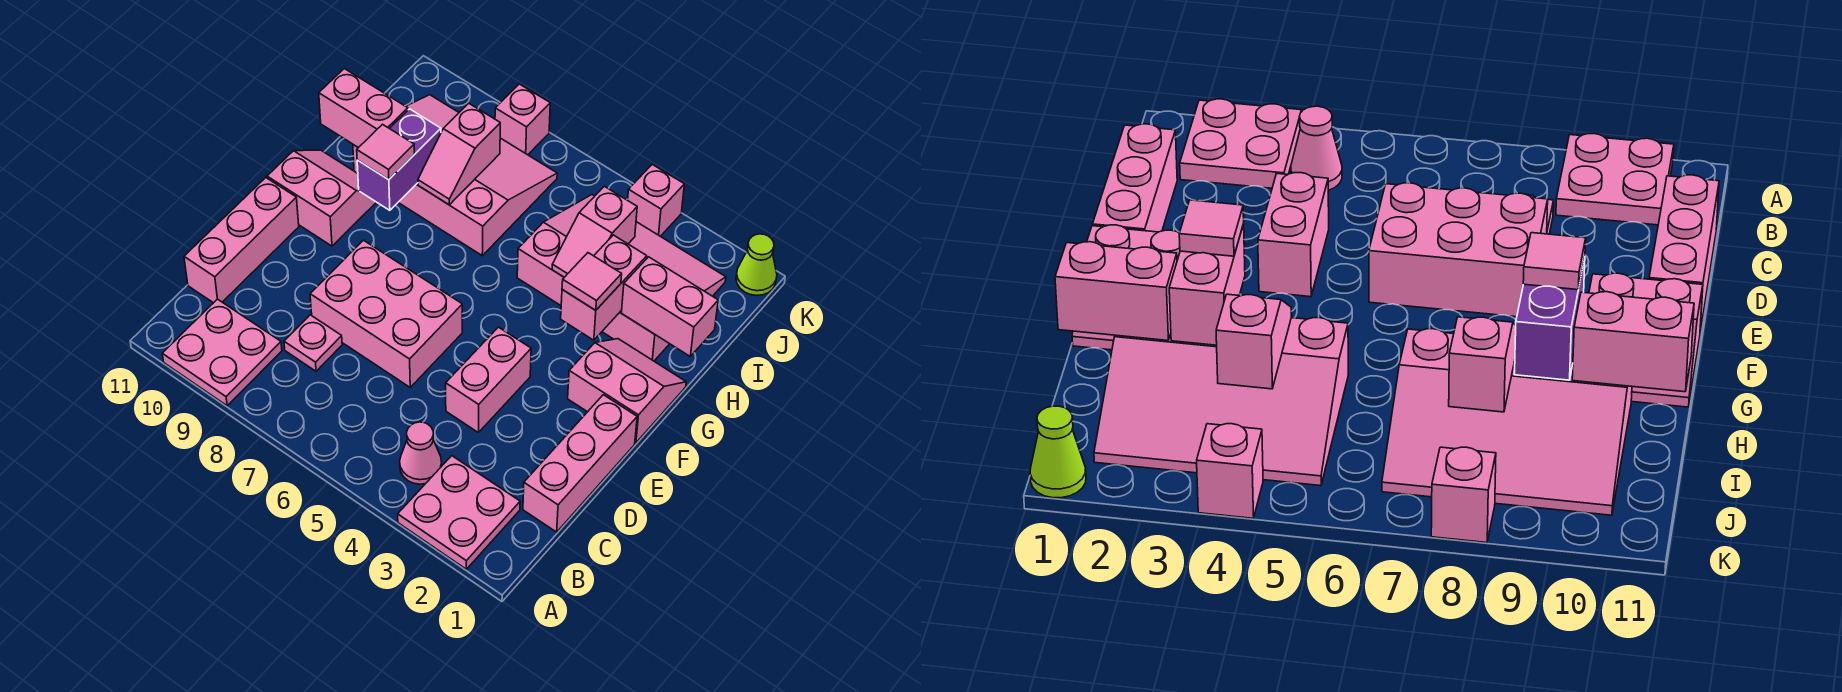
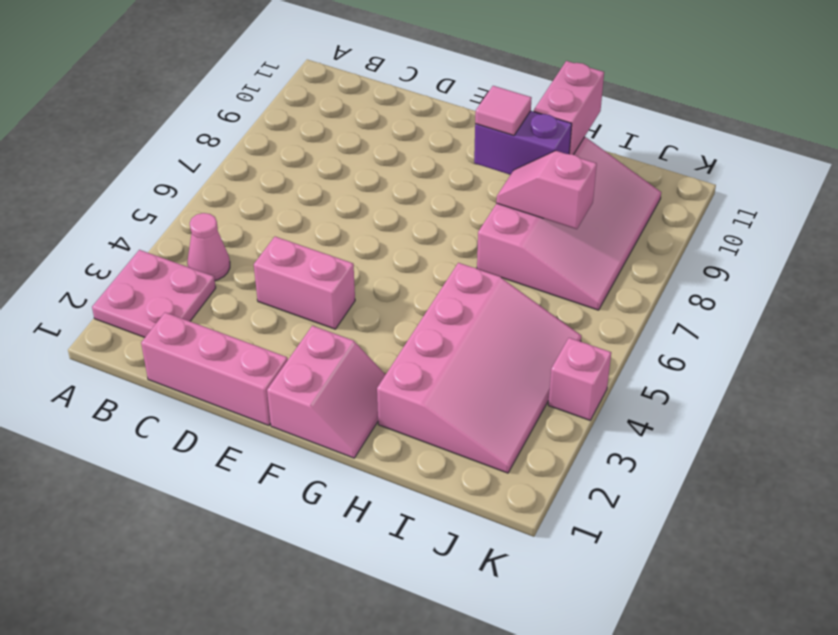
none -> pink 2x2 plate [162,299,282,406]
none -> pink 1x1 plate [284,315,342,371]
none -> pink 1x3 brick [184,178,299,303]

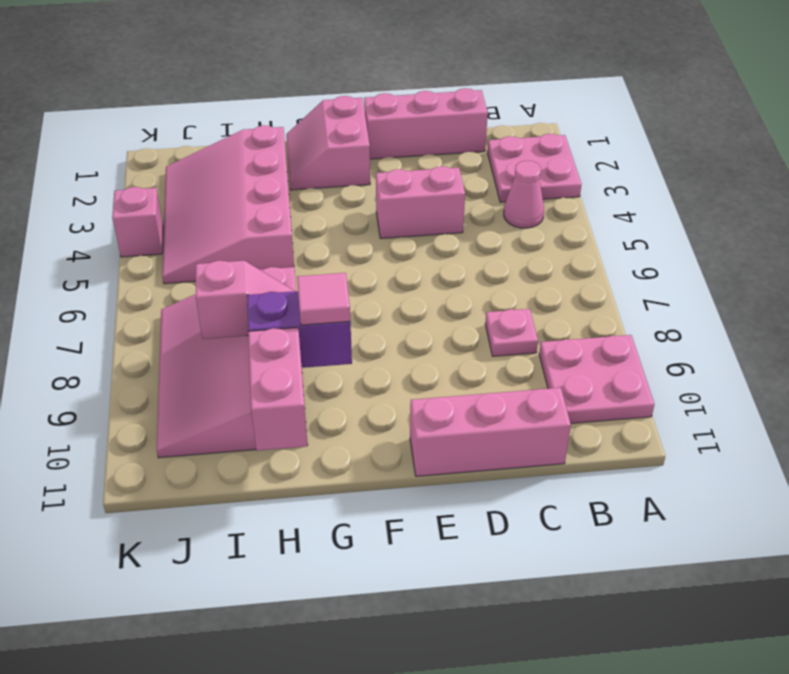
none -> pink 2x3 brick [310,240,462,387]
none -> pink 2x2 slope [267,150,376,246]
none -> lime 1x1 cone [736,234,777,295]

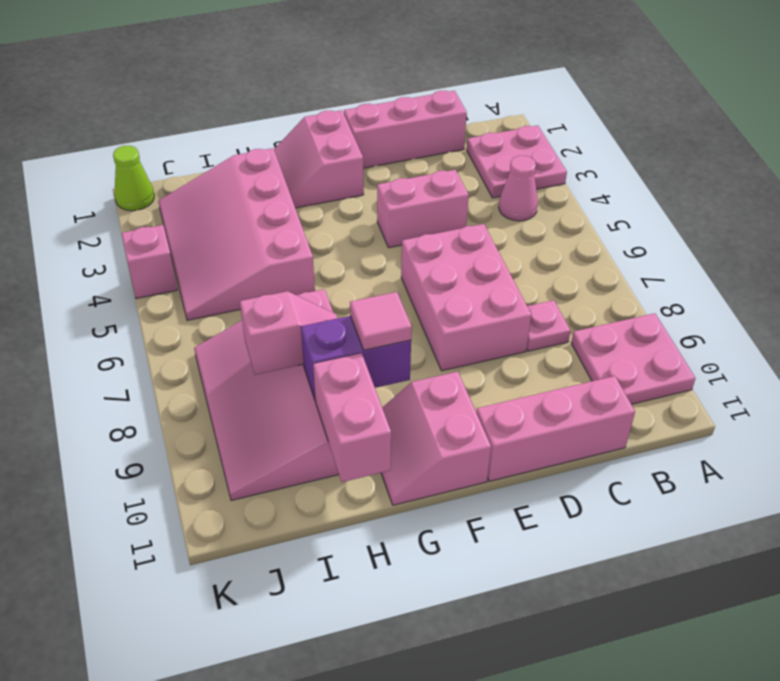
none -> pink 1x1 brick [495,84,550,155]
none -> pink 1x2 brick [561,235,647,340]
none -> pink 1x2 brick [621,257,718,356]

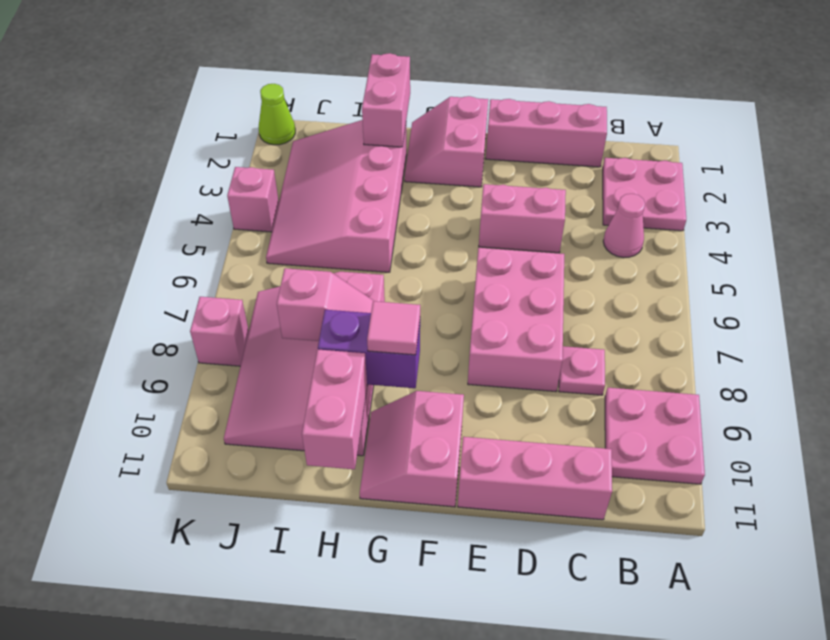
none -> pink 1x2 brick [561,235,647,340]
none -> pink 1x2 slope [552,186,637,277]
none -> pink 1x1 tile [562,253,622,311]

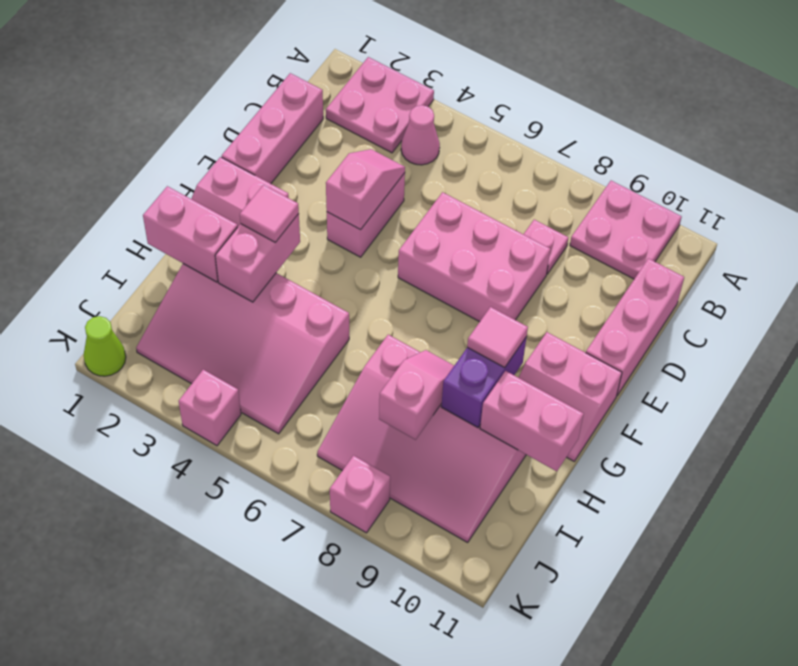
pink 1x2 slope [326,149,405,230] -> pink 1x2 slope moved to [552,186,637,277]

